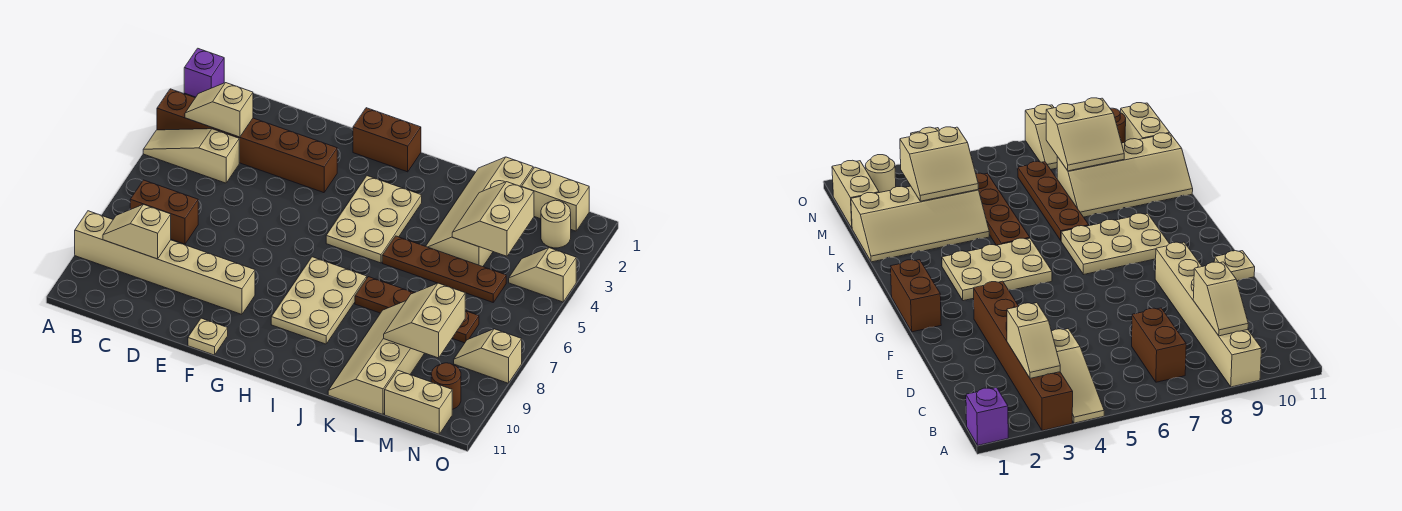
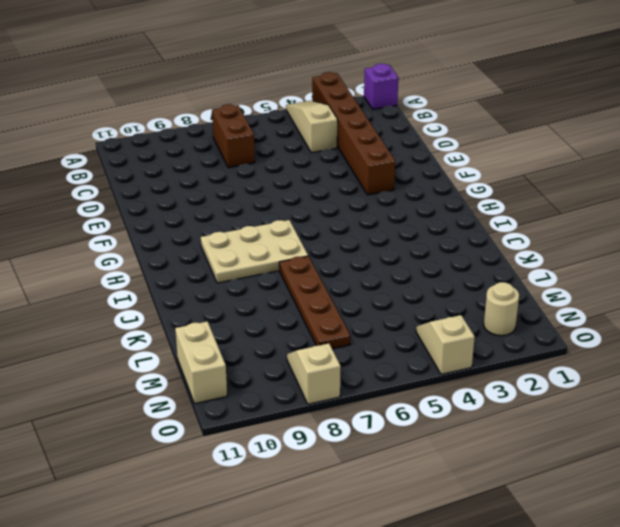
none -> tan 1x6 brick [75,211,255,314]
none -> tan 1x1 plate [188,318,228,355]
none -> brown 1x2 brick [353,108,421,172]

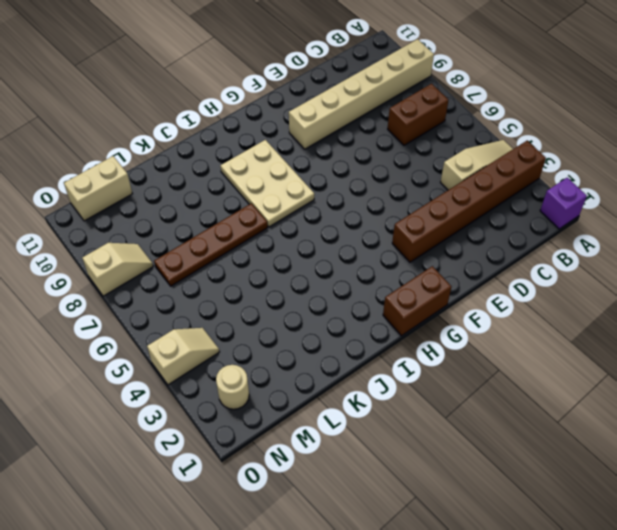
none -> tan 1x1 plate [188,318,228,355]
none -> tan 2x3 plate [326,176,422,263]
none -> brown 1x4 plate [382,236,506,302]

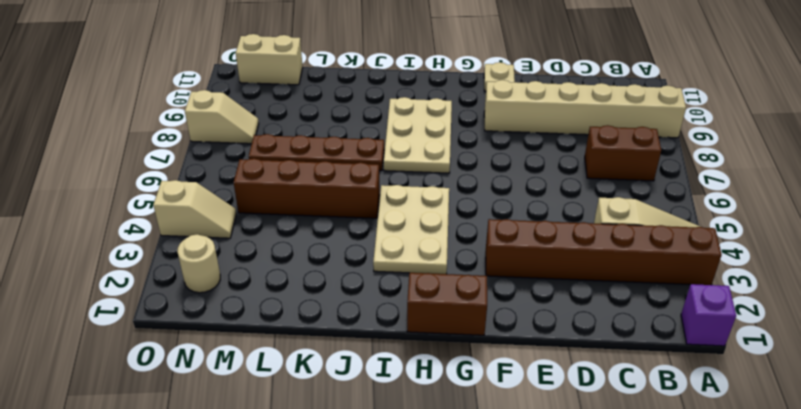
brown 1x4 brick [234,159,380,218] -> brown 1x4 plate [382,236,506,302]
none -> tan 2x4 slope [426,157,533,267]
none -> tan 2x4 slope [328,301,424,414]
none -> tan 1x2 brick [522,167,589,231]

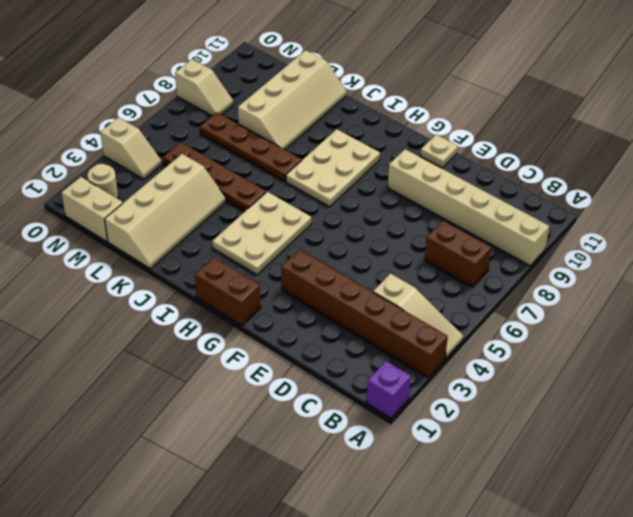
none -> tan 1x2 brick [385,370,452,434]
none -> brown 1x1 round brick [431,363,461,409]
none -> tan 1x2 slope [185,83,253,137]

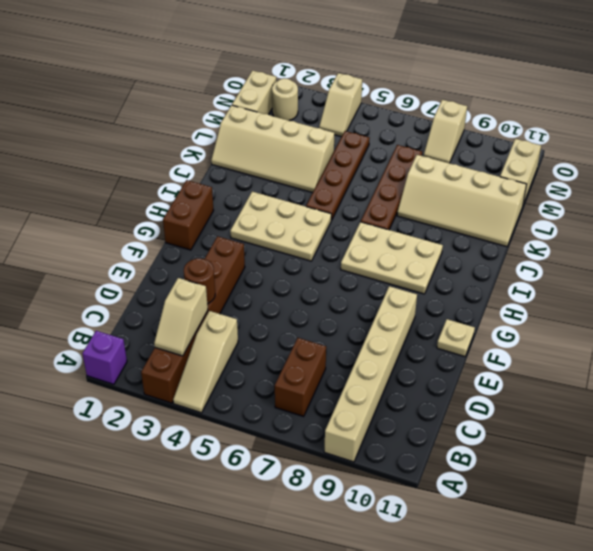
brown 1x1 round brick [184,258,215,304] -> brown 1x1 round brick moved to [431,363,461,409]
none -> tan 1x2 slope [103,204,171,259]
none -> tan 2x2 slope [452,182,534,256]
none -> tan 2x2 slope [384,283,465,358]

